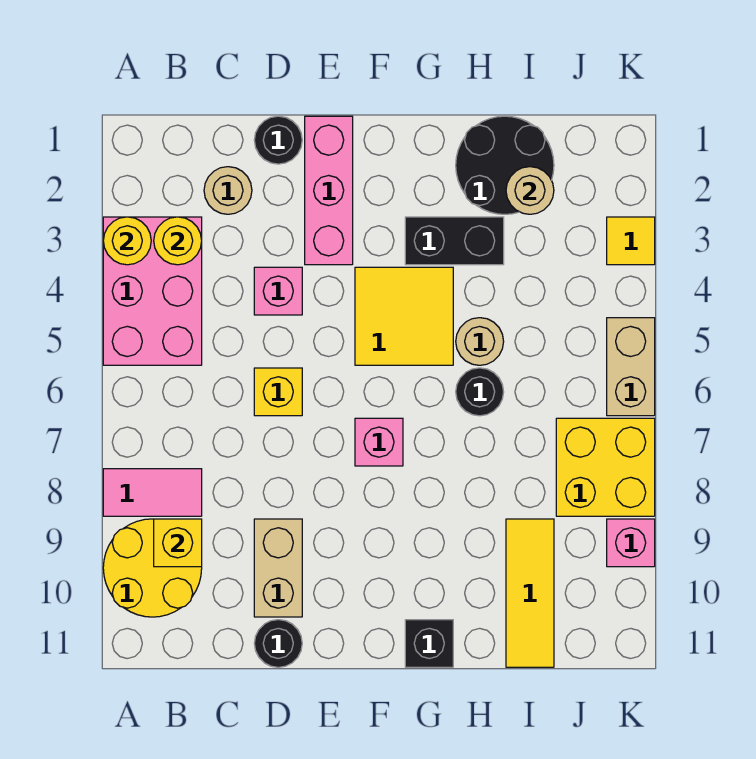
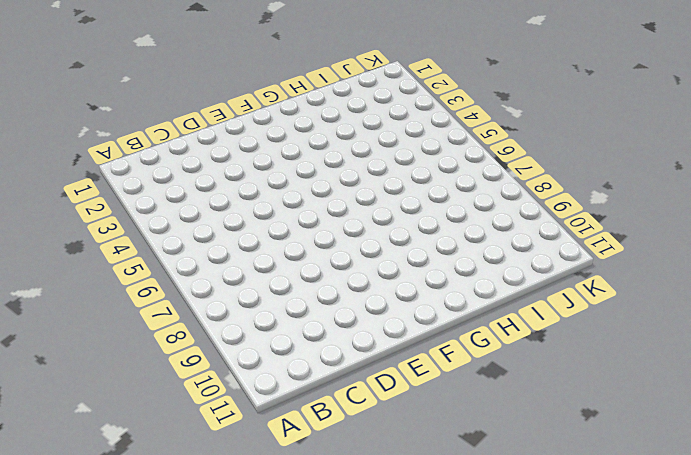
none -> pink 2x3 brick [103,217,202,365]
none -> pink 1x2 tile [103,469,202,516]
none -> yellow 2x2 round brick [103,519,202,617]

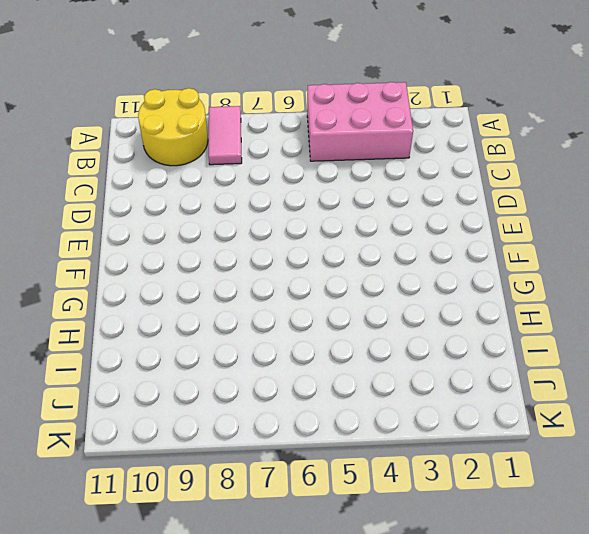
none -> tan 1x1 round brick [204,167,252,214]
none -> black 1x1 round brick [254,116,302,164]
none -> pink 1x1 brick [254,267,302,315]

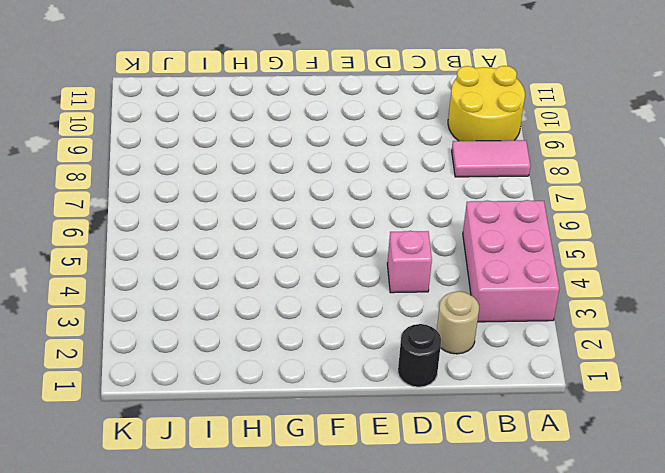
none -> yellow 1x1 brick [254,368,302,416]
none -> tan 1x2 brick [254,519,302,617]
none -> black 1x1 round brick [254,620,302,667]

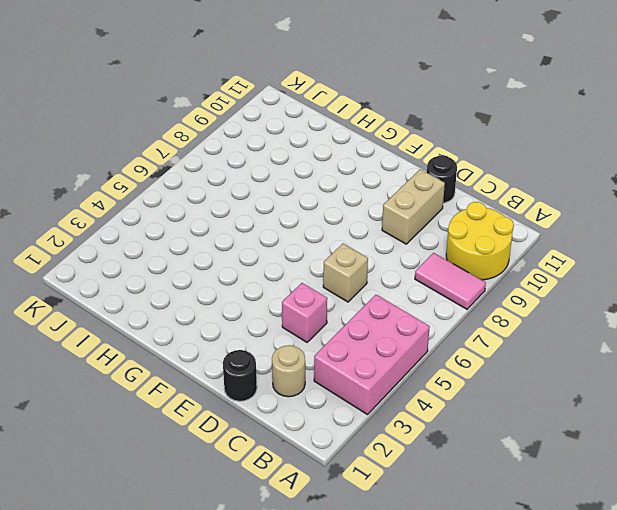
tan 1x1 brick [323,244,368,302] -> yellow 1x1 brick [254,368,302,416]
none -> pink 1x3 brick [305,116,353,265]
none -> yellow 2x2 tile [355,267,453,365]
none -> pink 1x1 brick [355,418,403,466]

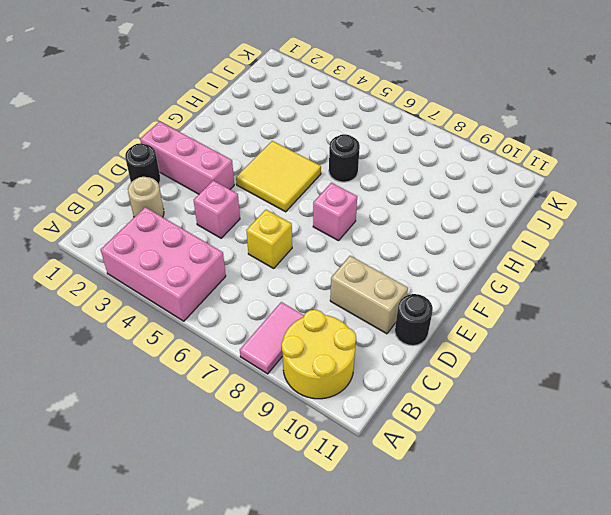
none -> black 1x2 brick [405,217,504,265]
none -> black 1x1 brick [405,620,453,667]
none -> black 2x2 round brick [456,116,554,214]

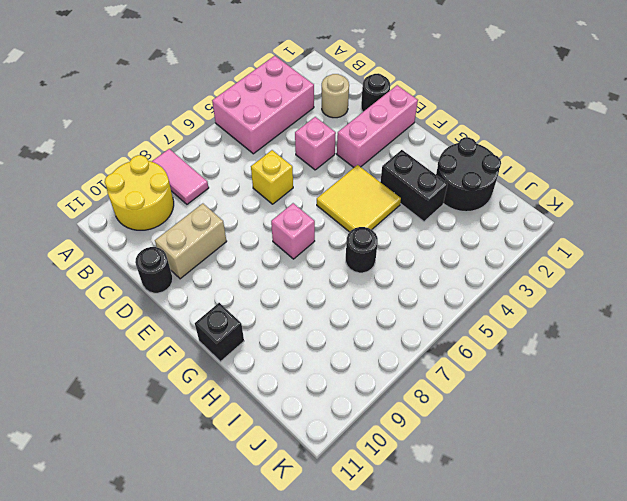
none -> tan 1x1 round brick [456,318,504,365]
none -> yellow 1x3 tile [506,519,554,667]
none -> yellow 2x2 brick [556,418,655,516]

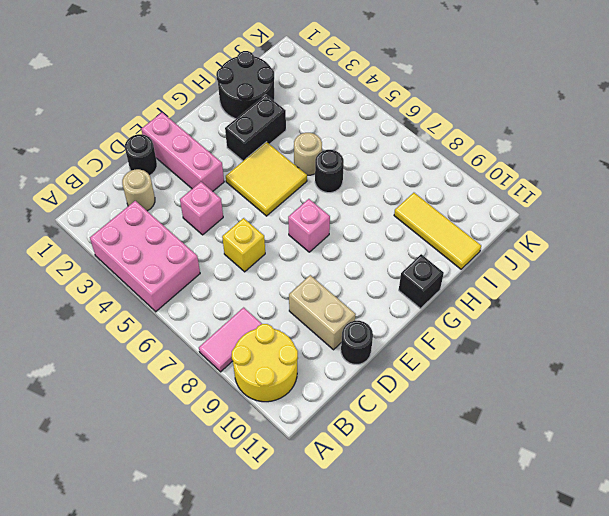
none -> yellow 2x2 brick [556,418,655,516]
none -> yellow 1x1 tile [607,217,655,265]
none -> tan 1x2 brick [607,318,655,416]

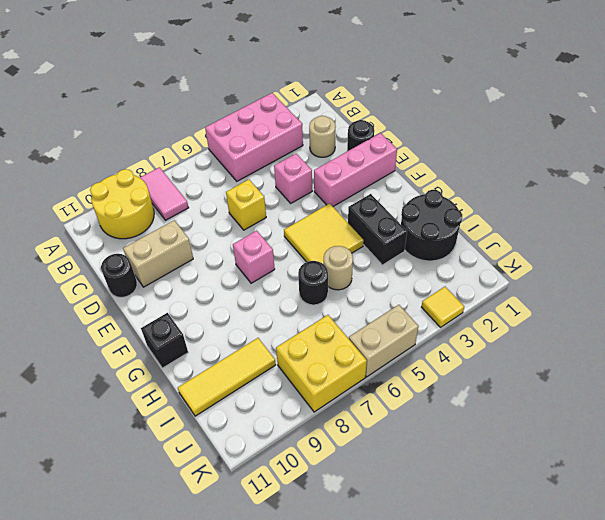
none -> pink 1x1 brick [607,519,655,567]
none -> yellow 1x1 round brick [103,217,151,265]
none -> yellow 1x1 round brick [154,217,202,265]

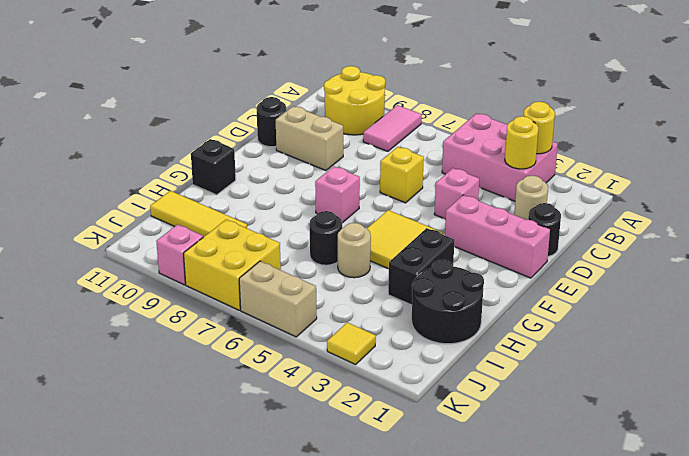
none -> yellow 1x1 brick [154,519,202,567]
none -> tan 1x1 round brick [506,167,554,214]

